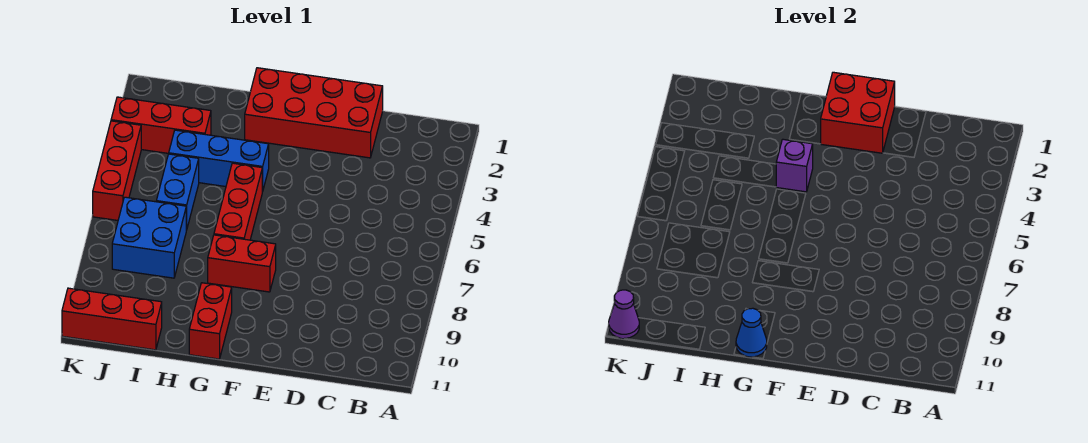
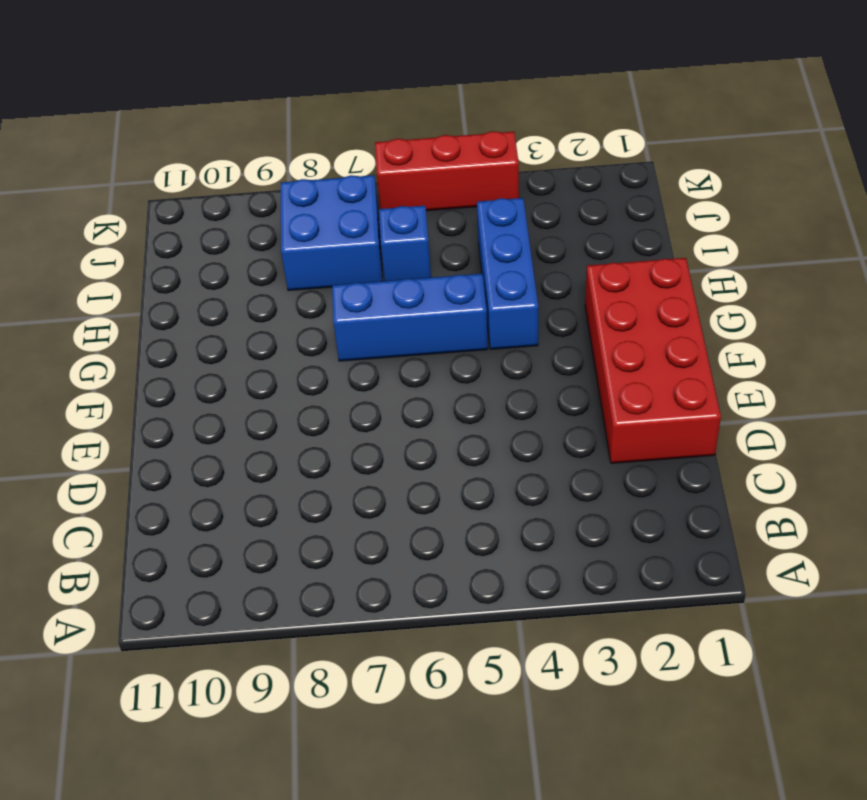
blue 1x3 brick [332,274,488,361] -> red 1x3 brick [214,163,262,240]
blue 1x1 brick [379,206,431,281] -> blue 1x2 brick [156,154,199,230]
none -> red 1x2 brick [208,235,276,292]
none -> red 1x2 brick [189,283,232,359]
none -> red 1x3 brick [111,97,211,153]

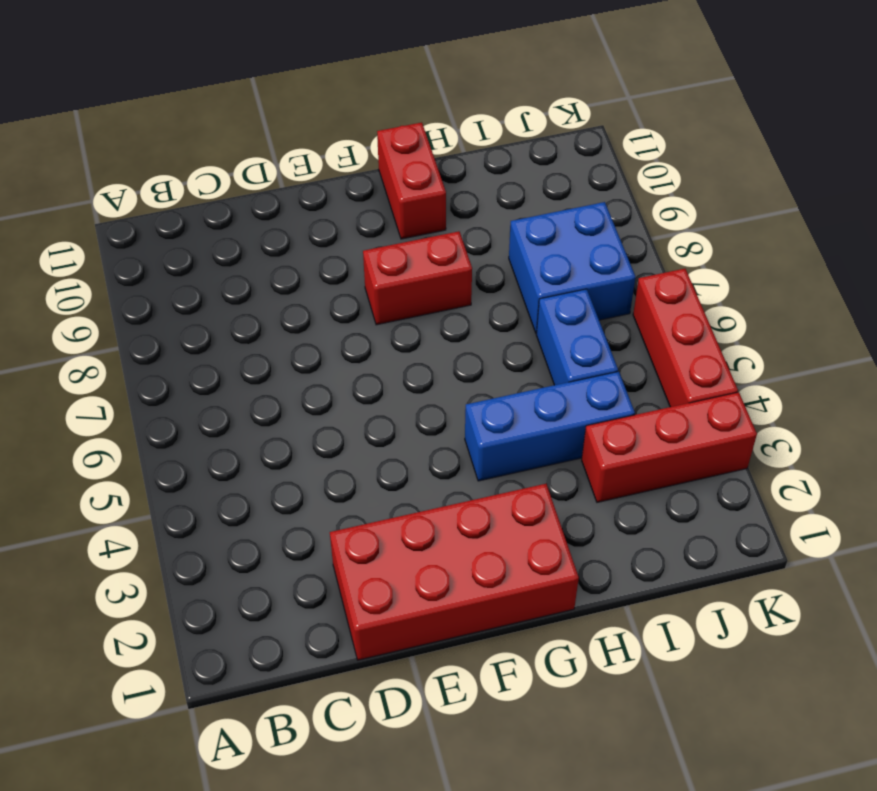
none -> red 1x3 brick [214,163,262,240]
none -> red 1x3 brick [62,288,162,350]
none -> red 2x2 brick [821,72,895,153]

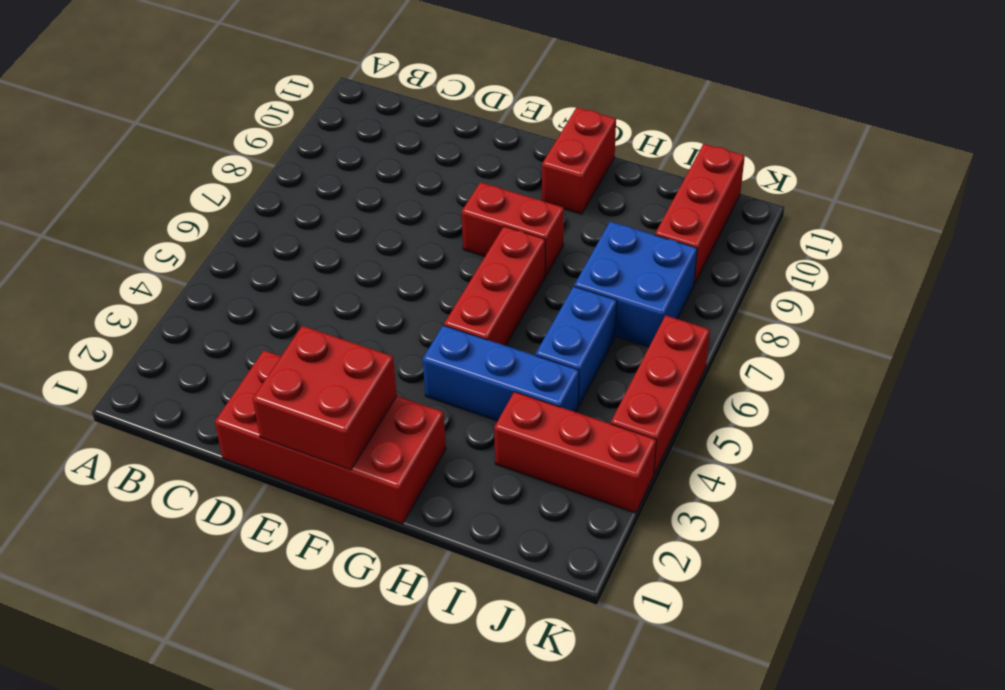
red 1x3 brick [655,144,745,284] -> red 1x3 brick turned to [62,288,162,350]
none -> purple 1x1 brick [776,139,813,192]
none -> blue 1x1 cone [736,308,767,357]
none -> purple 1x1 cone [609,290,639,339]

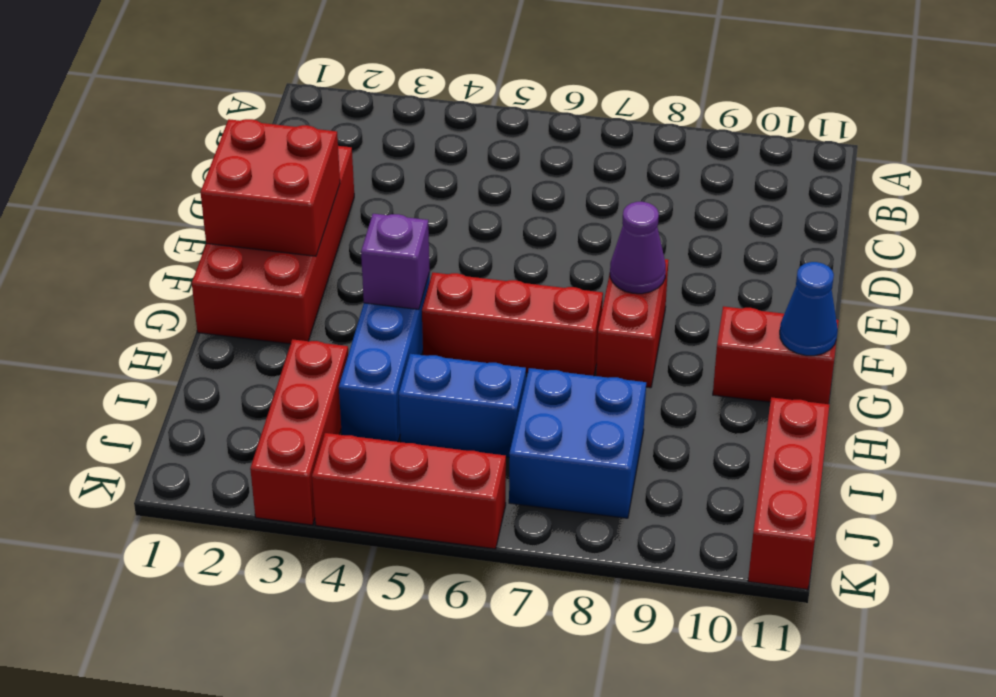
purple 1x1 cone [610,202,666,294] -> purple 1x1 cone moved to [609,290,639,339]

